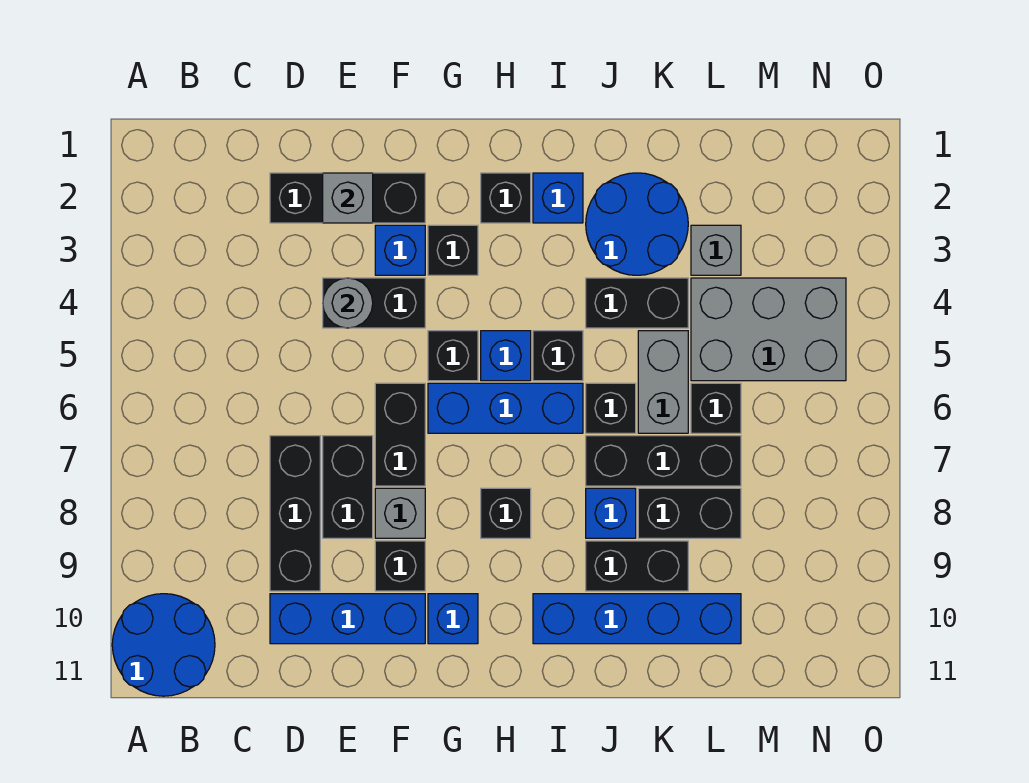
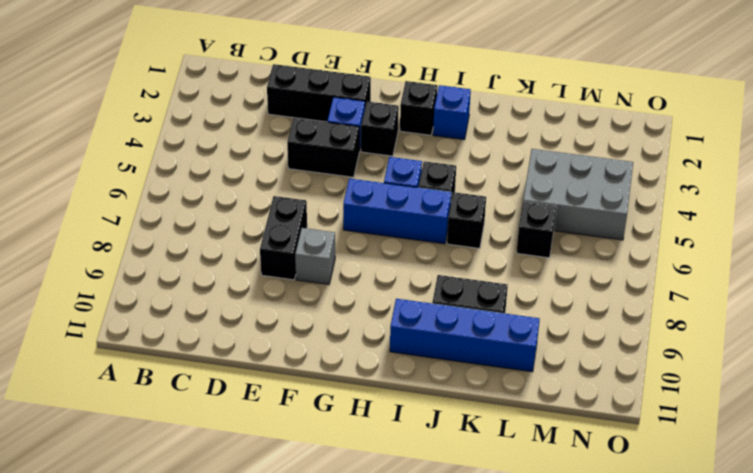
none -> blue 2x2 round brick [112,594,215,696]
none -> black 1x3 brick [270,436,320,591]
none -> blue 1x3 brick [270,594,425,644]
none -> black 1x2 brick [375,383,425,486]

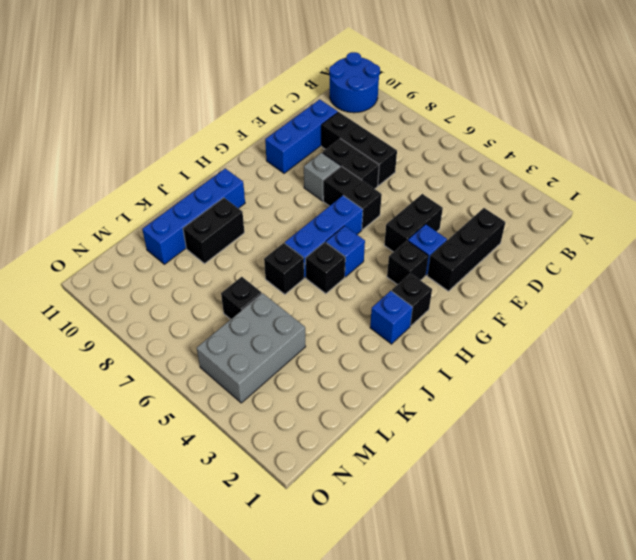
none -> black 1x1 brick [375,541,425,591]
none -> black 1x1 brick [428,331,478,381]
none -> blue 1x1 brick [428,594,478,644]
none -> black 1x1 brick [481,488,531,538]

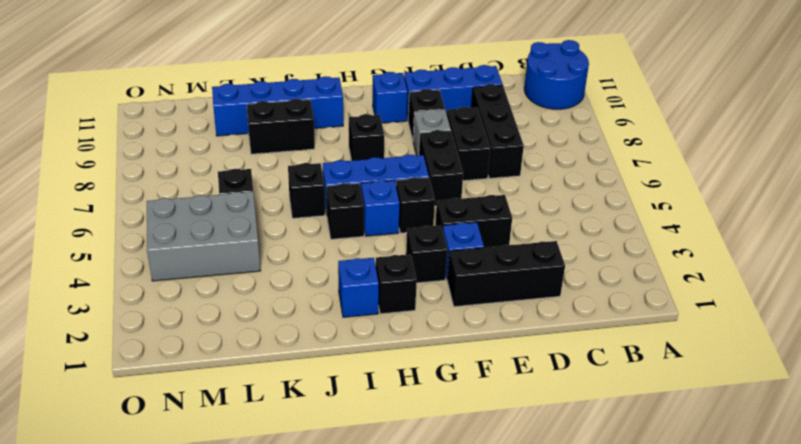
none -> blue 2x2 round brick [586,173,688,275]
none -> black 1x2 brick [586,278,688,328]
none -> black 1x3 brick [586,436,741,486]
none -> blue 1x1 brick [586,488,636,538]

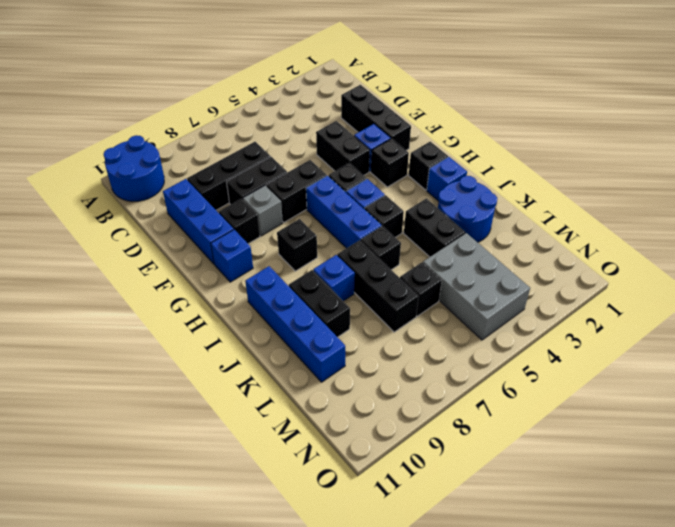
none -> grey 1x2 brick [638,331,688,433]
none -> black 1x2 brick [638,488,741,538]
none -> grey 1x1 brick [691,225,741,275]
none -> grey 1x1 brick [323,173,373,223]

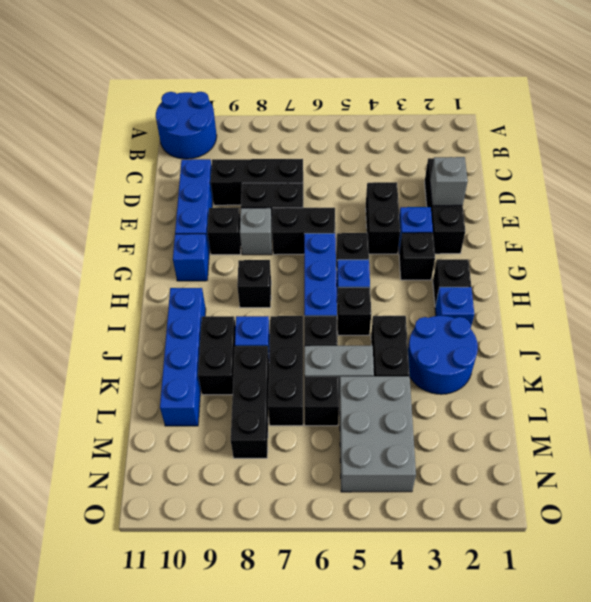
black 1x3 brick [231,346,269,458] -> black 1x2 brick [638,488,741,538]
none -> grey 1x1 brick [691,225,741,275]
none -> grey 1x1 round brick [323,278,373,328]

